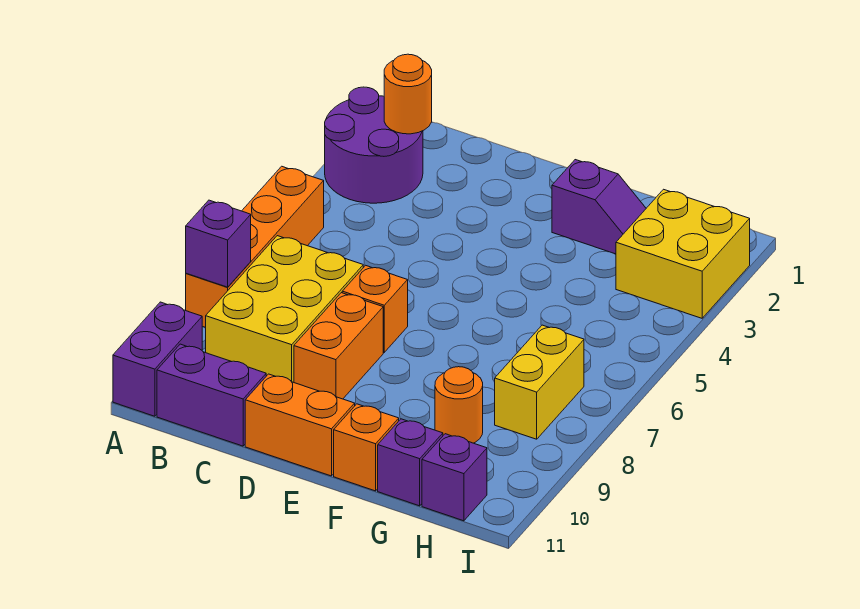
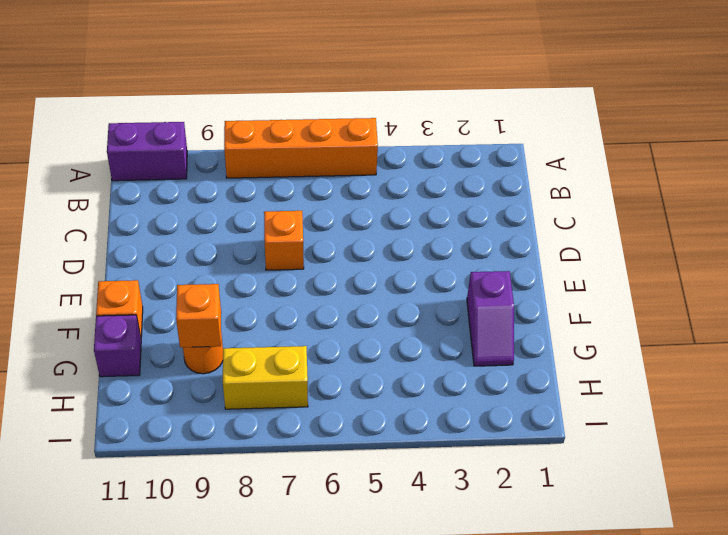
orange 1x1 brick [176,284,221,347] -> none
none -> purple 2x2 round brick [325,87,423,203]
none -> yellow 2x3 brick [206,236,363,382]
none -> purple 1x2 brick [157,344,266,446]

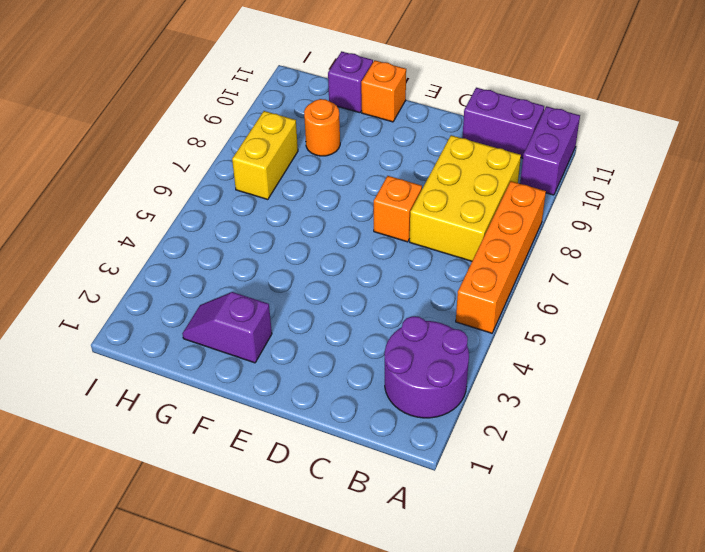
none -> orange 1x2 brick [294,293,383,399]
none -> orange 1x2 brick [245,374,355,476]
none -> yellow 2x2 brick [616,189,750,318]

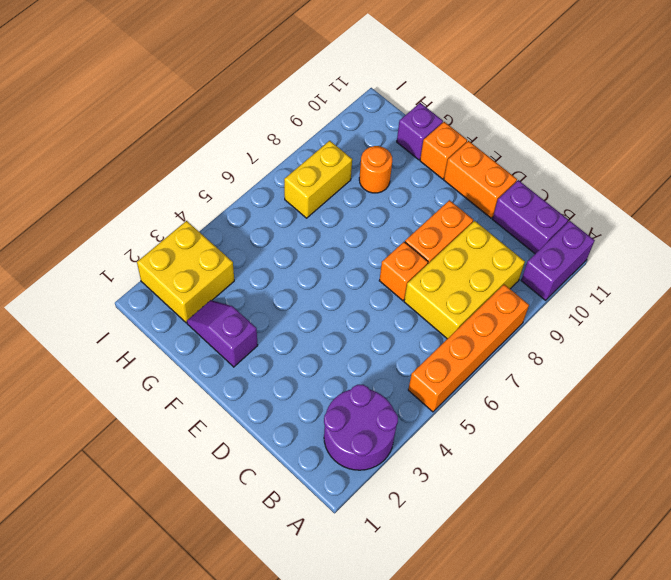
none -> purple 1x1 brick [422,434,487,521]
none -> purple 1x1 brick [186,200,251,287]
none -> orange 1x1 round brick [384,54,432,134]

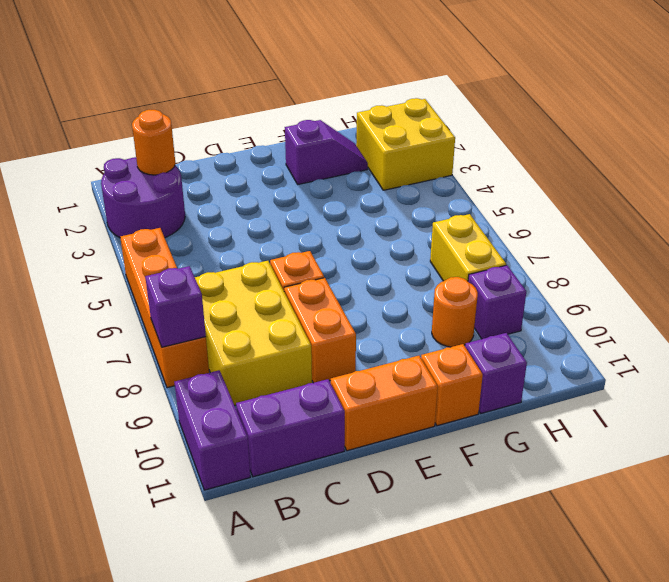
purple 1x1 brick [468,265,526,339] -> purple 1x1 brick moved to [422,434,487,521]

